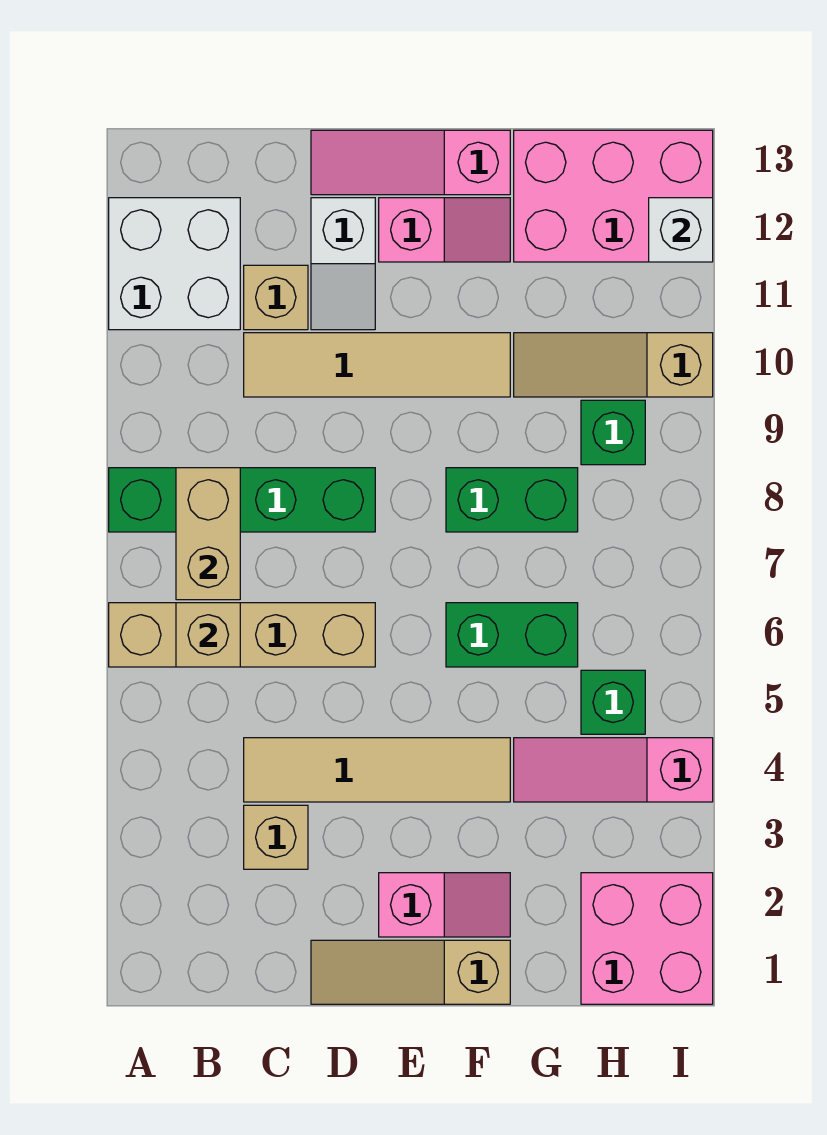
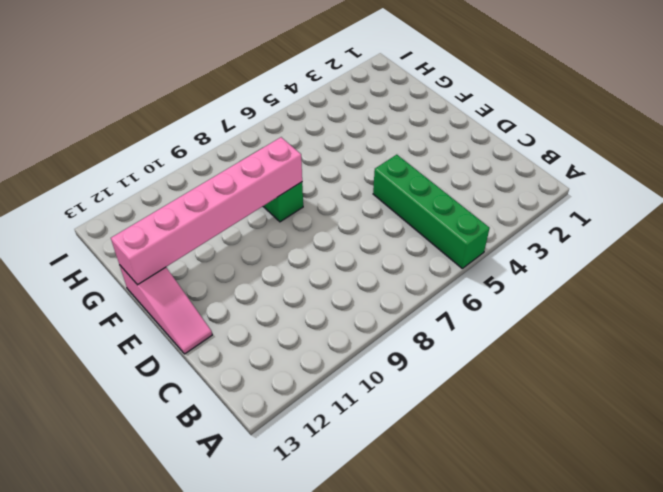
green 1x4 brick [373,155,490,268] -> green 1x4 brick moved to [109,468,375,532]
pink 1x6 brick [111,137,302,285] -> none
none -> tan 1x4 brick [109,603,375,667]
none -> white 2x2 brick [109,198,240,330]
none -> tan 1x1 brick [244,805,308,869]

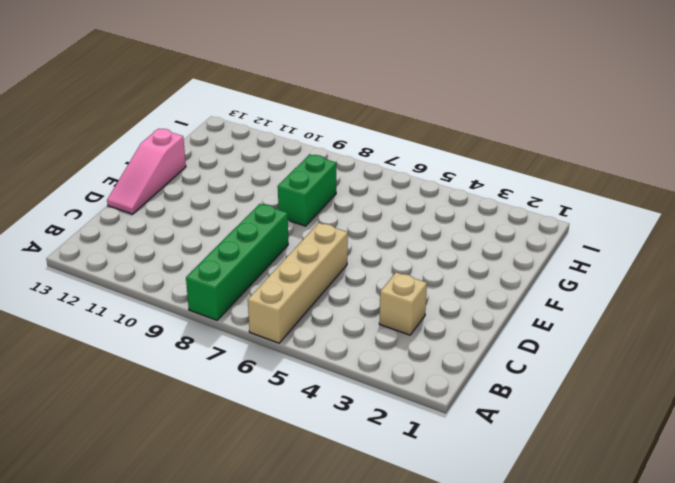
none -> white 2x2 brick [109,198,240,330]
none -> tan 1x4 tile [244,738,510,802]
none -> tan 1x4 tile [244,333,510,397]

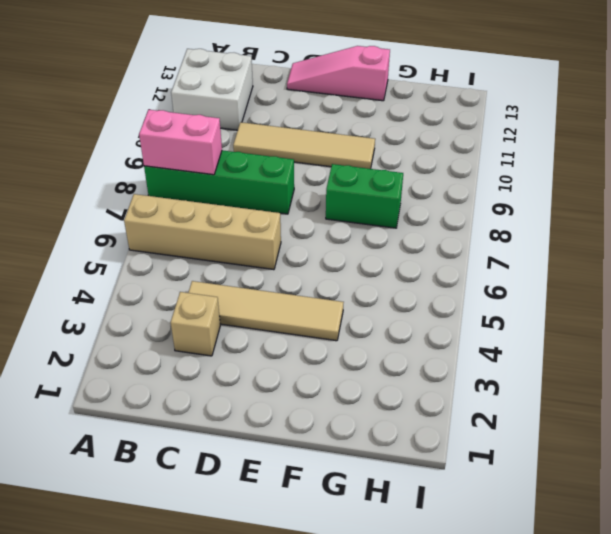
pink 1x2 brick [139,110,222,175] -> tan 1x2 brick [176,468,240,600]
none -> tan 1x1 brick [244,265,308,330]
none -> tan 1x3 slope [311,940,510,1004]
none -> white 1x2 slope [311,198,375,330]

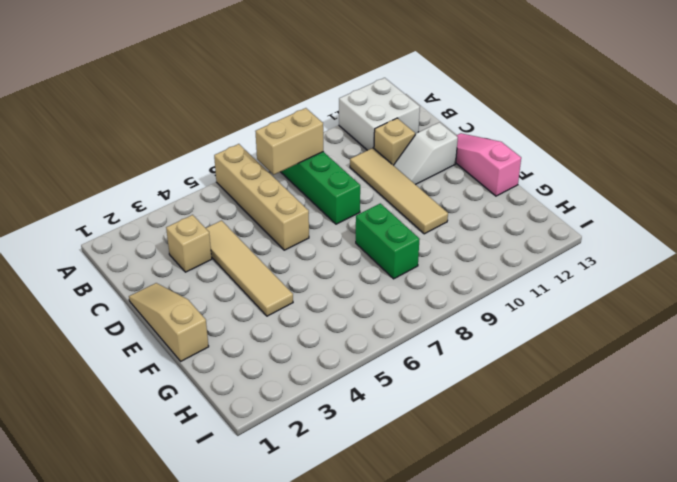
none -> pink 1x2 slope [379,873,510,937]
none -> pink 1x2 slope [379,198,510,262]
none -> green 1x2 brick [446,603,578,667]

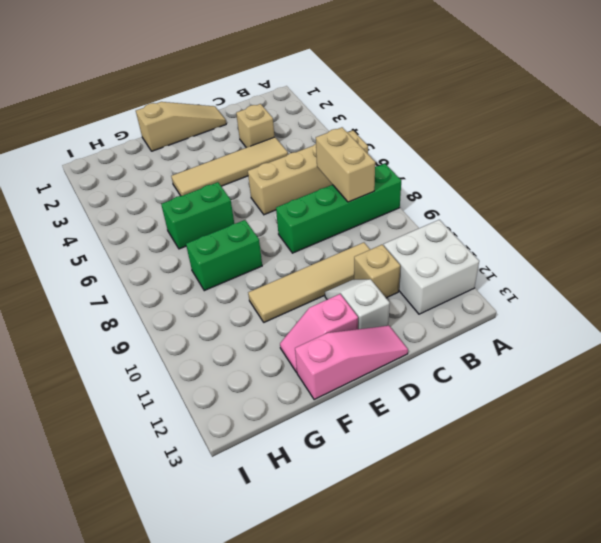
none -> pink 1x2 slope [379,873,510,937]
none -> pink 1x3 slope [514,738,713,802]
none -> tan 1x3 slope [514,333,713,397]

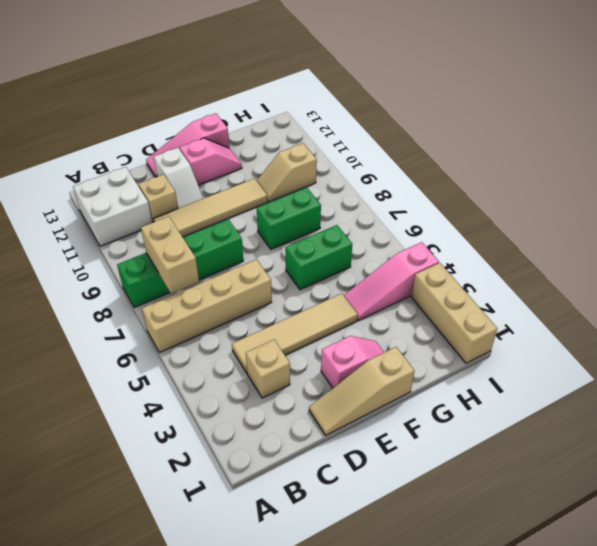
tan 1x2 slope [257,143,317,202] -> tan 1x3 slope [514,333,713,397]
tan 1x3 brick [411,263,497,363] -> pink 2x2 brick [581,873,713,1004]
none -> pink 2x3 brick [514,130,713,262]
none -> green 1x1 brick [581,670,645,734]
none -> green 1x1 brick [581,400,645,465]

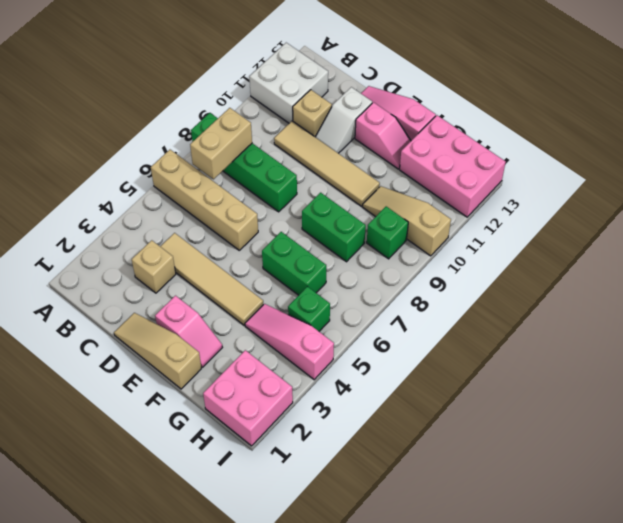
none -> tan 1x1 brick [176,603,240,667]
none -> white 1x1 brick [649,198,713,262]

